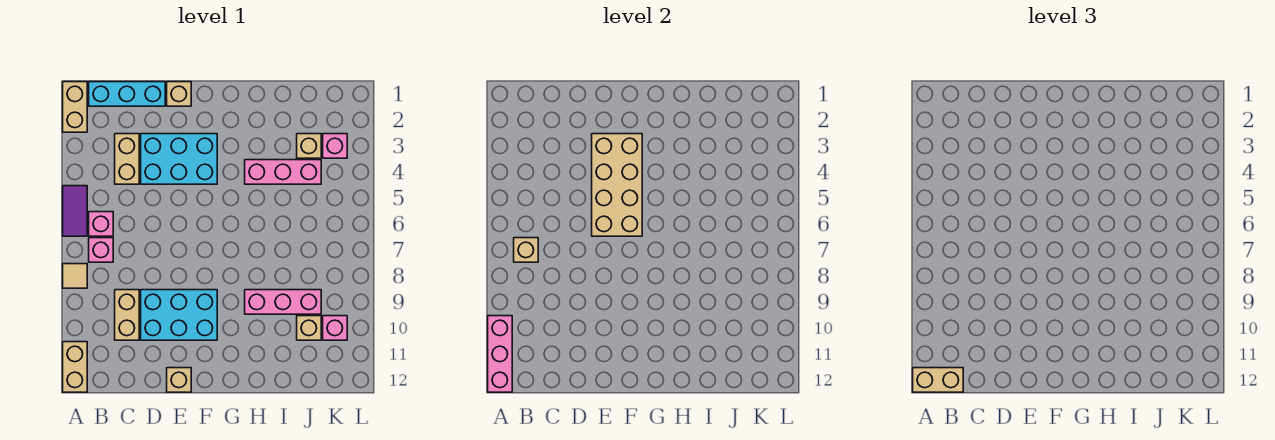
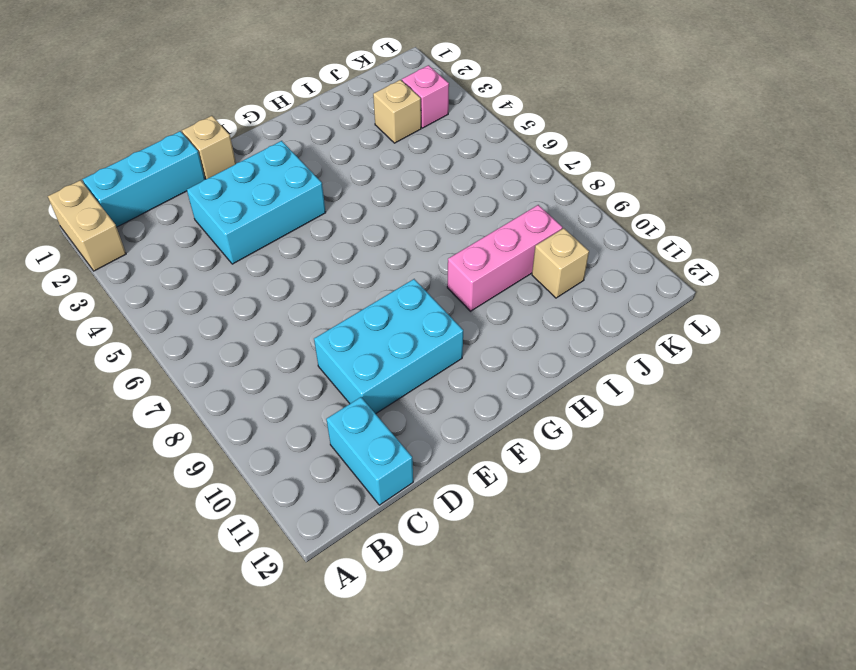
cyan 1x2 brick [326,397,413,505] -> none
none -> purple 1x2 tile [63,186,87,236]
none -> tan 1x1 tile [63,264,87,288]
none -> tan 1x2 brick [63,342,87,392]

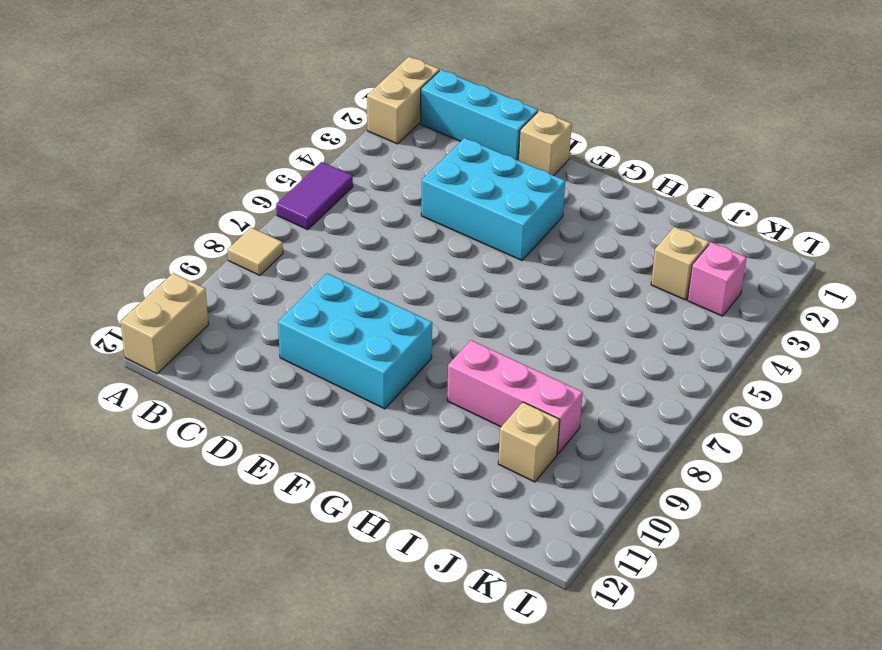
none -> pink 1x1 brick [89,212,113,236]
none -> pink 1x1 brick [89,238,113,262]
none -> tan 1x2 brick [115,134,139,184]

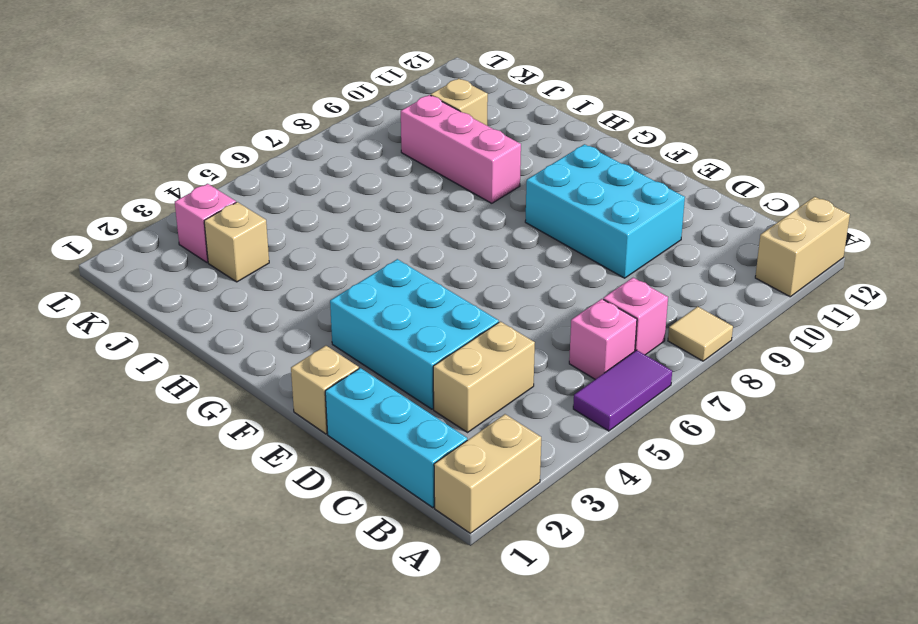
none -> tan 1x2 brick [115,290,139,340]
none -> tan 1x1 brick [167,368,191,392]
none -> pink 1x3 brick [245,160,321,184]

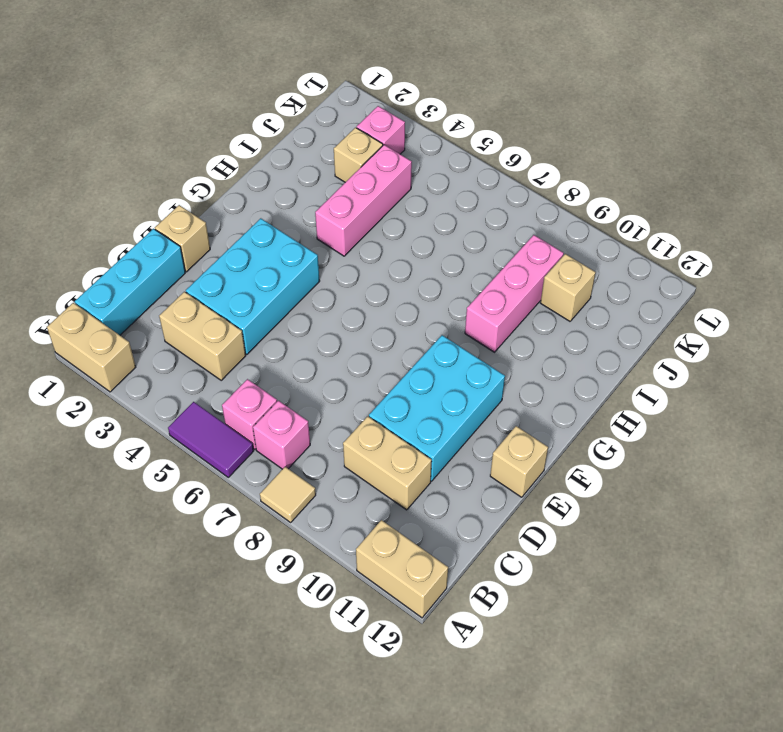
none -> pink 1x1 brick [323,316,347,340]
none -> pink 1x3 brick [488,316,512,392]
none -> tan 1x1 brick [514,238,538,262]

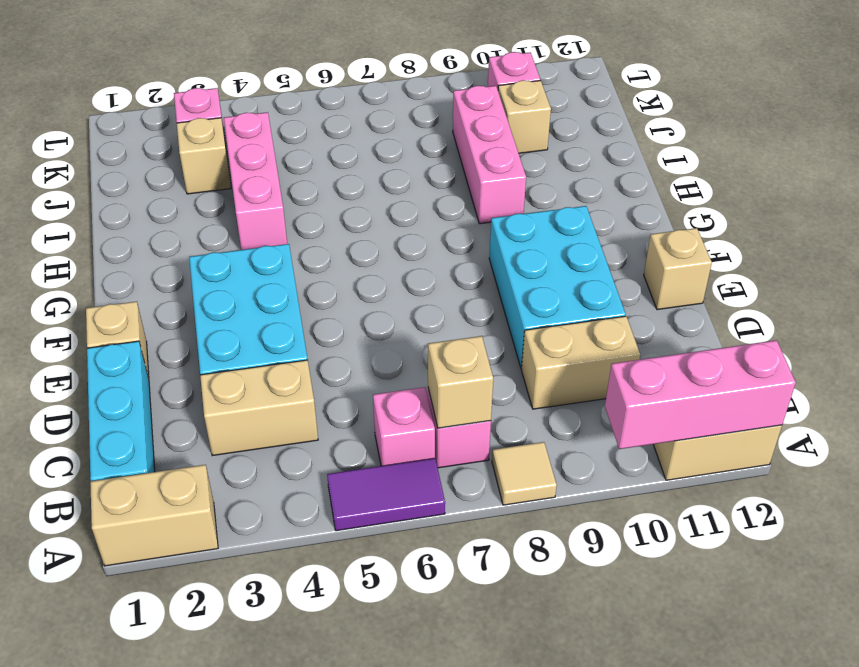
none -> tan 2x4 brick [592,134,642,236]
none -> tan 1x2 brick [913,368,963,392]

